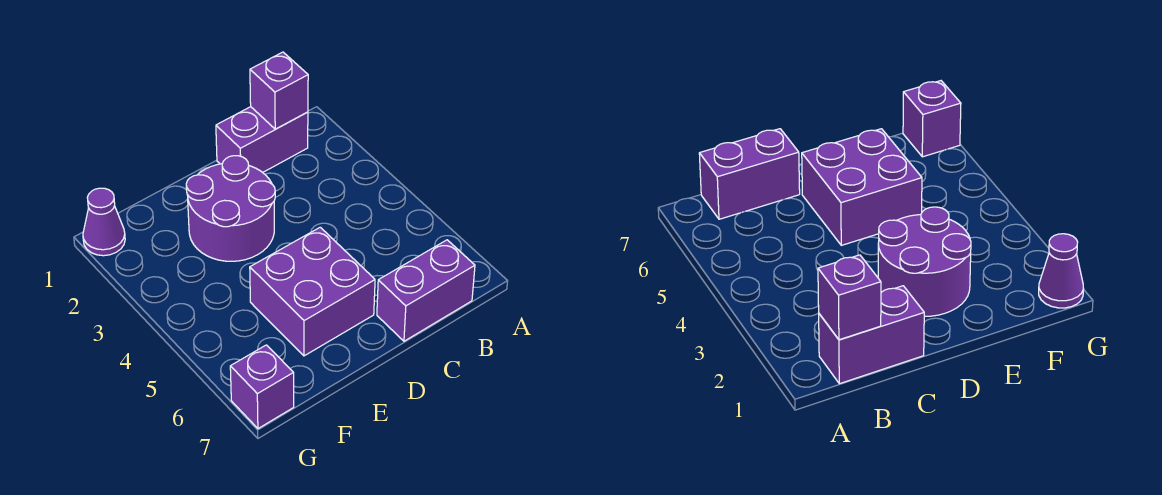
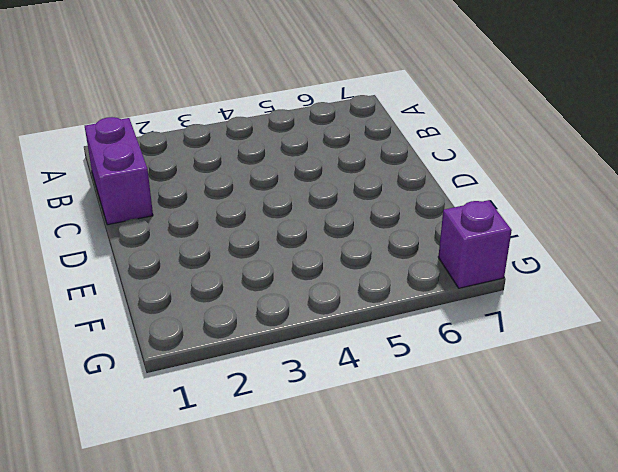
none -> purple 1x2 brick [377,240,475,341]
none -> purple 2x2 round brick [186,156,275,261]

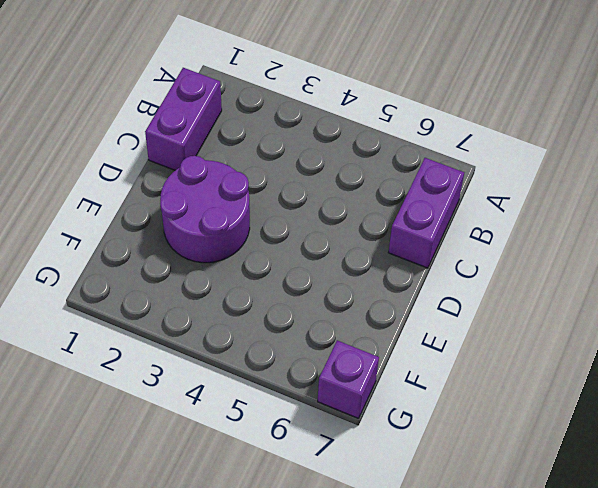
none -> purple 2x2 brick [250,227,375,356]
none -> purple 1x1 cone [83,188,125,256]

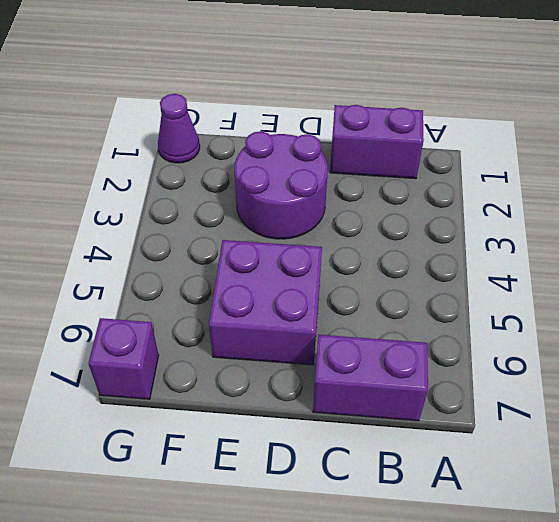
none -> purple 1x1 brick [250,52,308,129]

